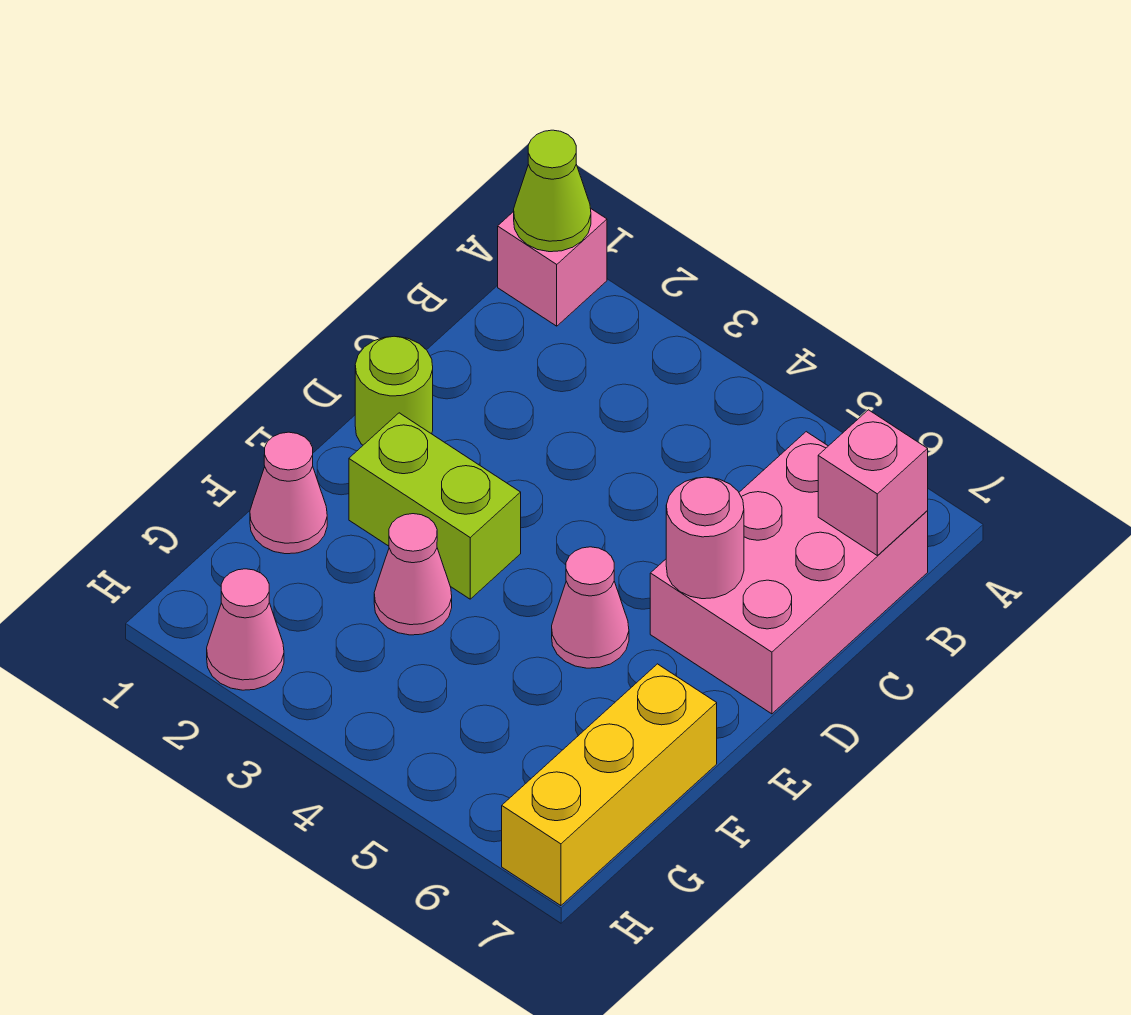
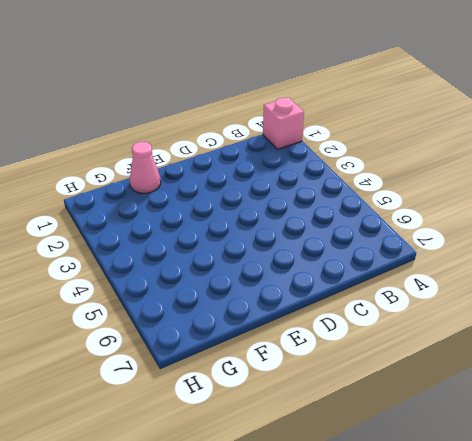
none -> pink 2x3 brick [650,432,928,714]
none -> lime 1x1 round brick [355,336,433,445]
none -> lime 1x2 brick [349,413,521,599]

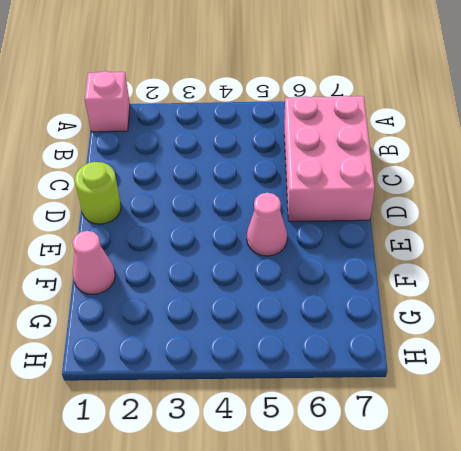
none -> lime 1x2 brick [349,413,521,599]
none -> pink 1x1 cone [374,514,452,635]
none -> yellow 1x3 brick [502,664,717,906]

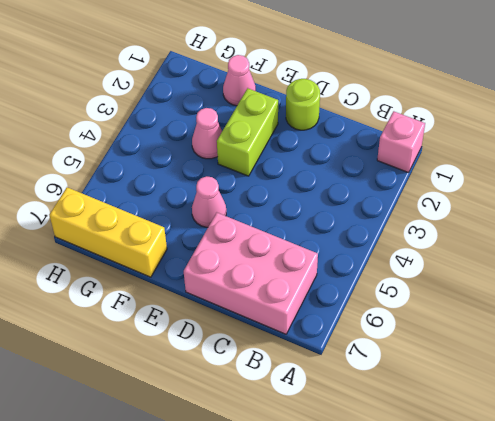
none -> pink 1x1 cone [207,569,284,690]
none -> lime 1x1 cone [514,130,591,252]
none -> pink 1x1 brick [818,410,928,555]

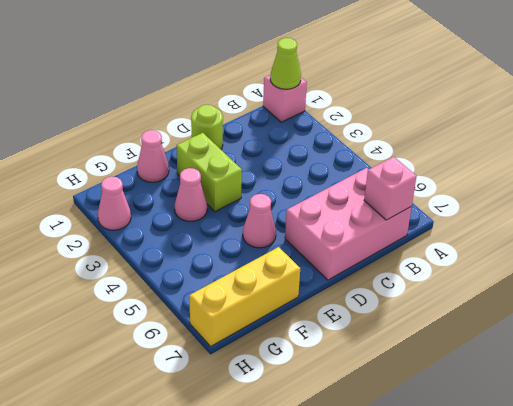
none -> pink 1x1 round brick [666,477,744,599]

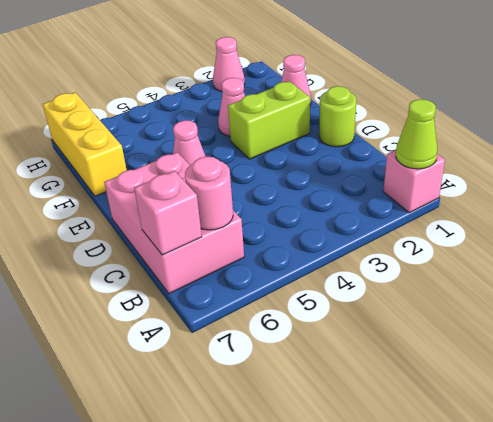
pink 1x1 round brick [185,156,233,230] -> pink 1x1 round brick moved to [666,477,744,599]

